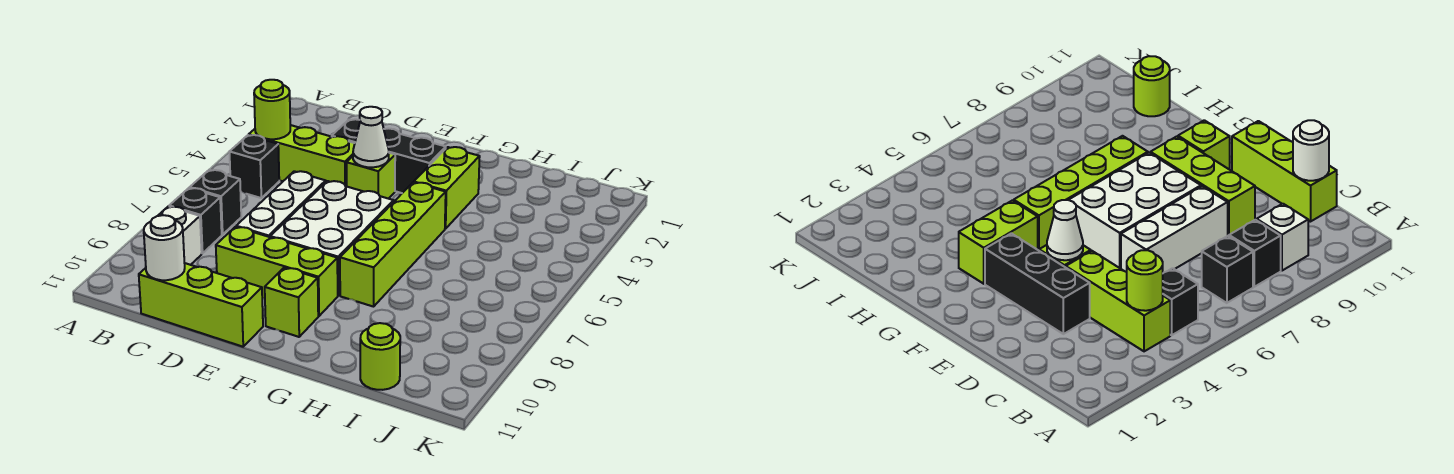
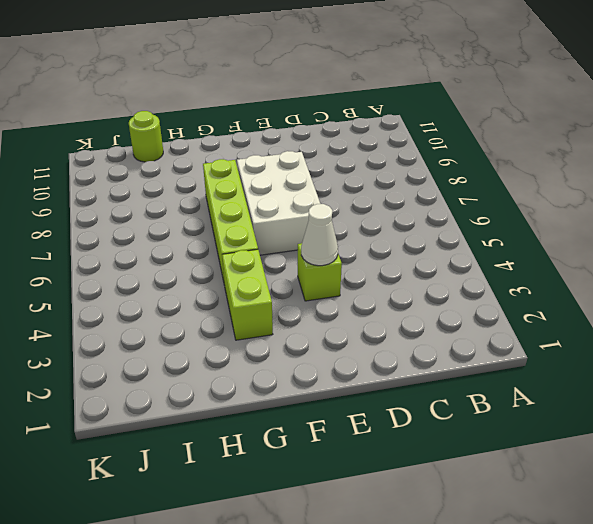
none -> lime 1x3 brick [249,125,355,186]
none -> black 1x1 brick [229,135,279,198]
none -> black 1x1 brick [190,170,241,235]

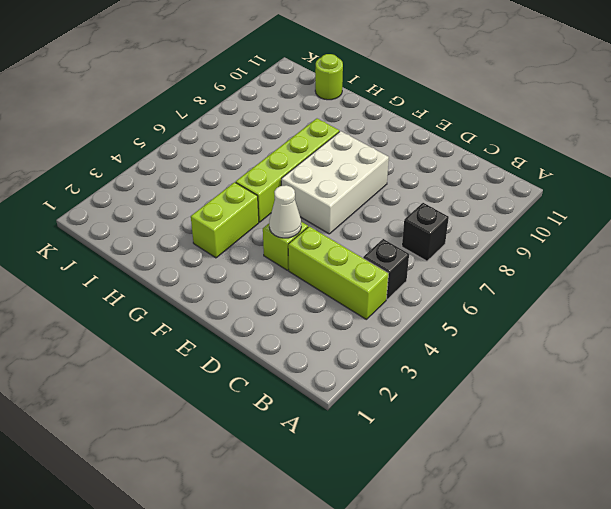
none -> black 1x1 brick [169,188,222,253]
none -> white 1x1 brick [158,206,202,265]
none -> lime 1x3 brick [139,263,263,347]

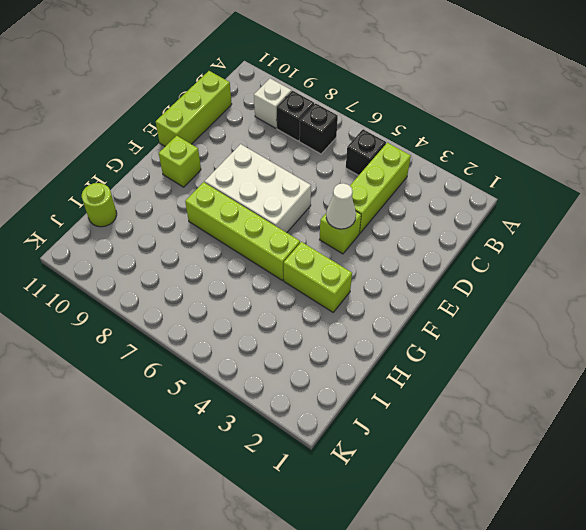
none -> black 1x3 brick [332,119,446,193]
none -> white 1x3 brick [236,171,326,237]
none -> lime 1x3 brick [216,227,338,316]

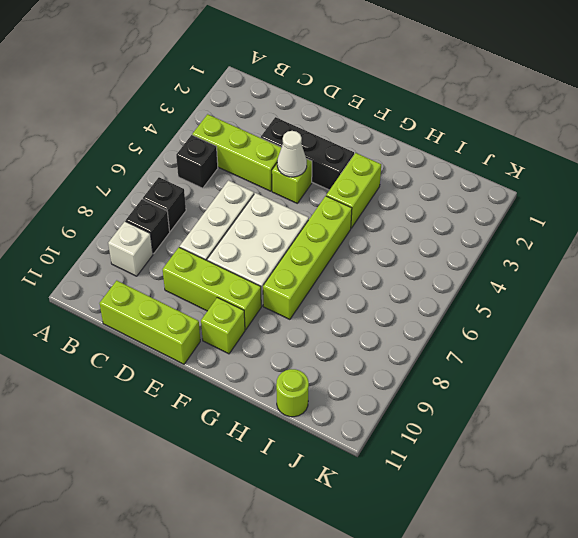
none -> lime 1x1 round brick [254,80,290,139]
none -> white 1x1 round brick [144,215,185,280]

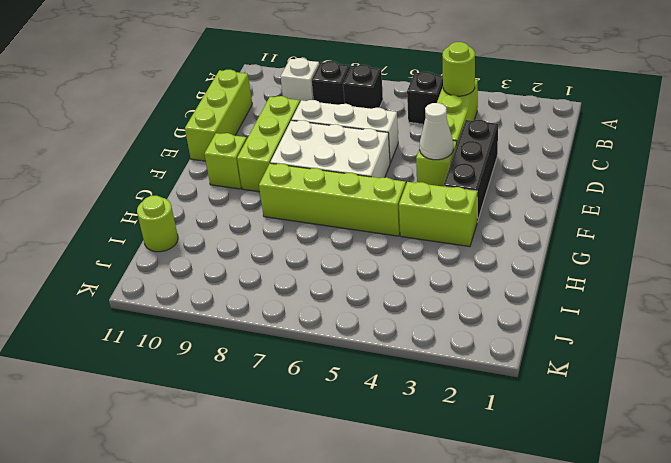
none -> white 1x1 round brick [144,215,185,280]

